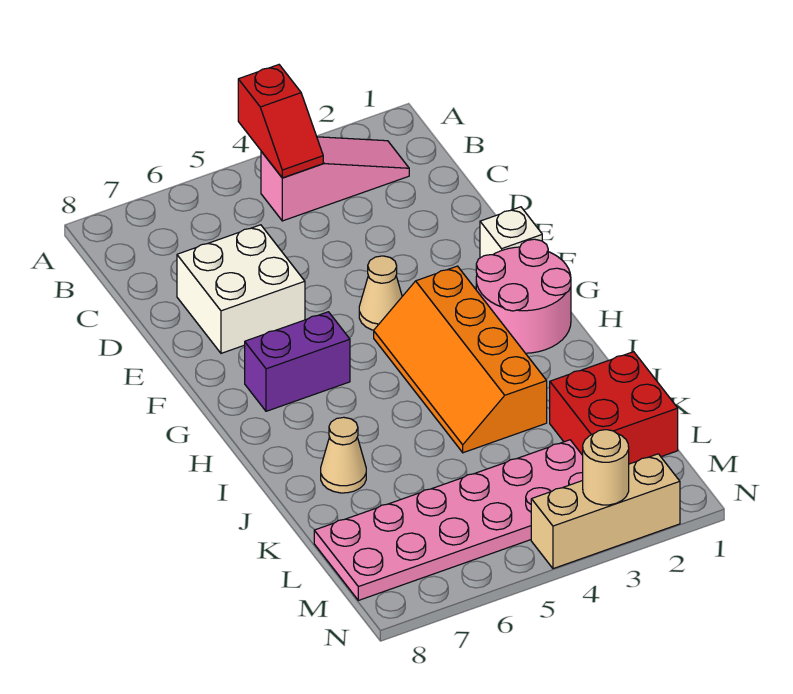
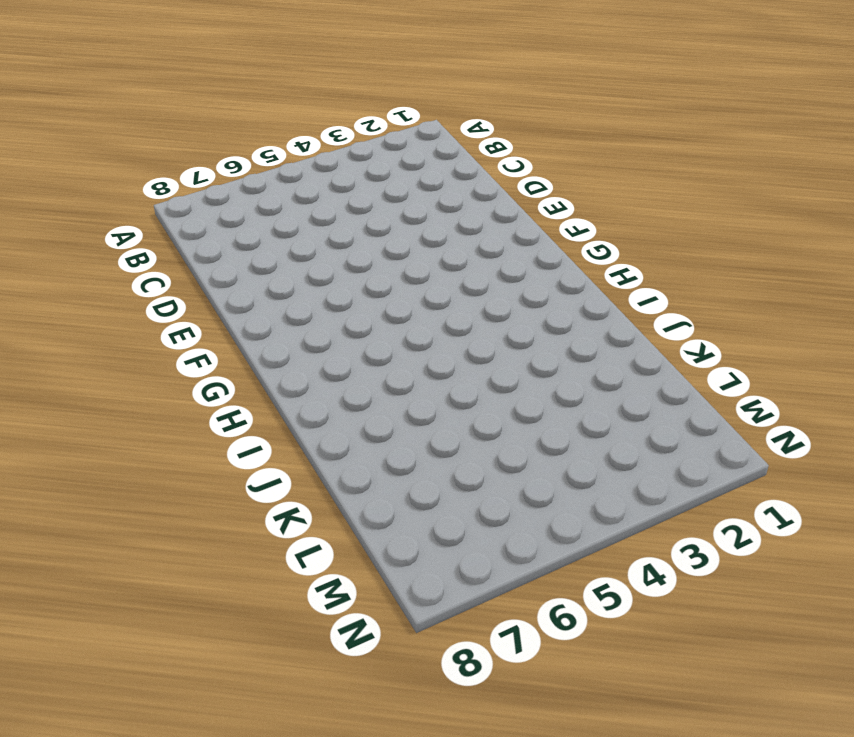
none -> pink 1x3 slope [261,137,409,221]
none -> white 2x2 brick [177,225,305,353]
none -> white 1x1 brick [480,207,542,258]

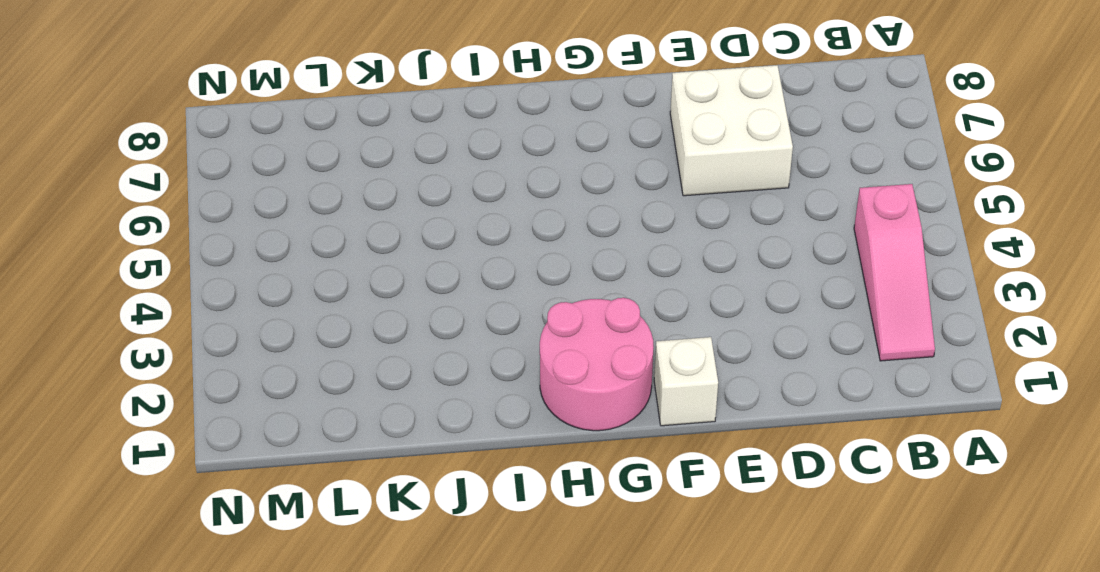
none -> tan 1x1 cone [359,256,402,330]
none -> orange 2x4 slope [374,266,547,453]
none -> purple 1x2 brick [245,312,350,411]

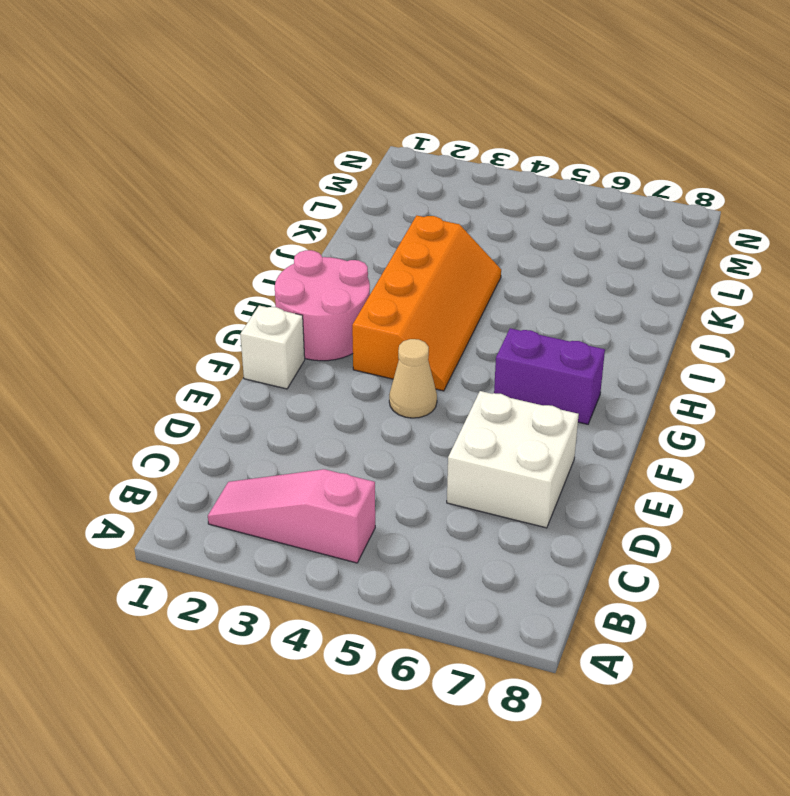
none -> tan 1x1 cone [321,417,366,493]
none -> red 2x2 brick [550,352,678,464]
none -> pink 2x6 plate [314,440,583,600]

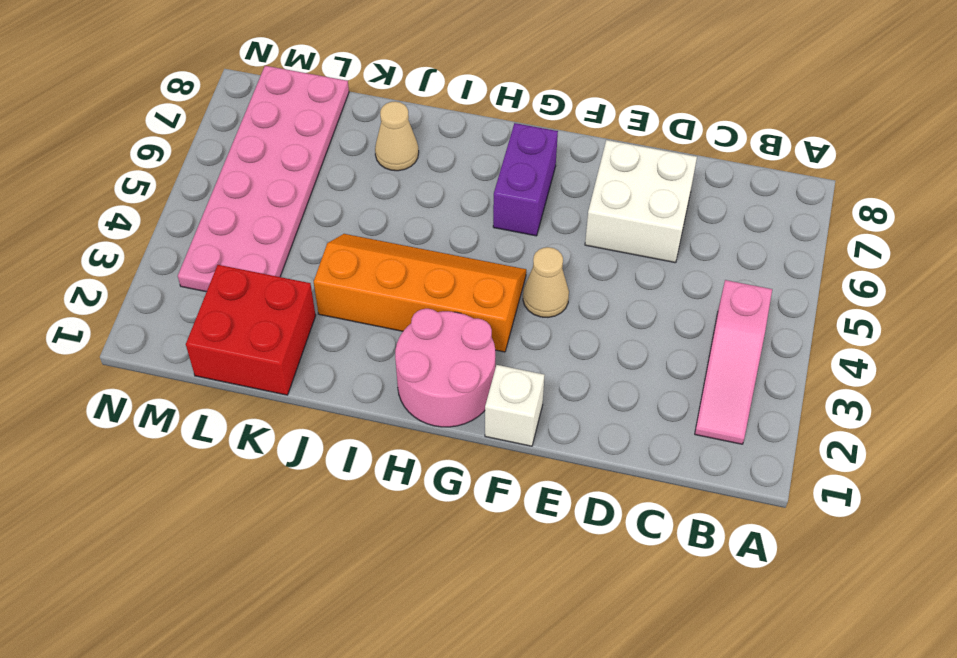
none -> tan 1x3 brick [531,454,680,569]
none -> red 1x2 slope [238,65,323,178]
none -> tan 1x1 round brick [583,430,629,505]

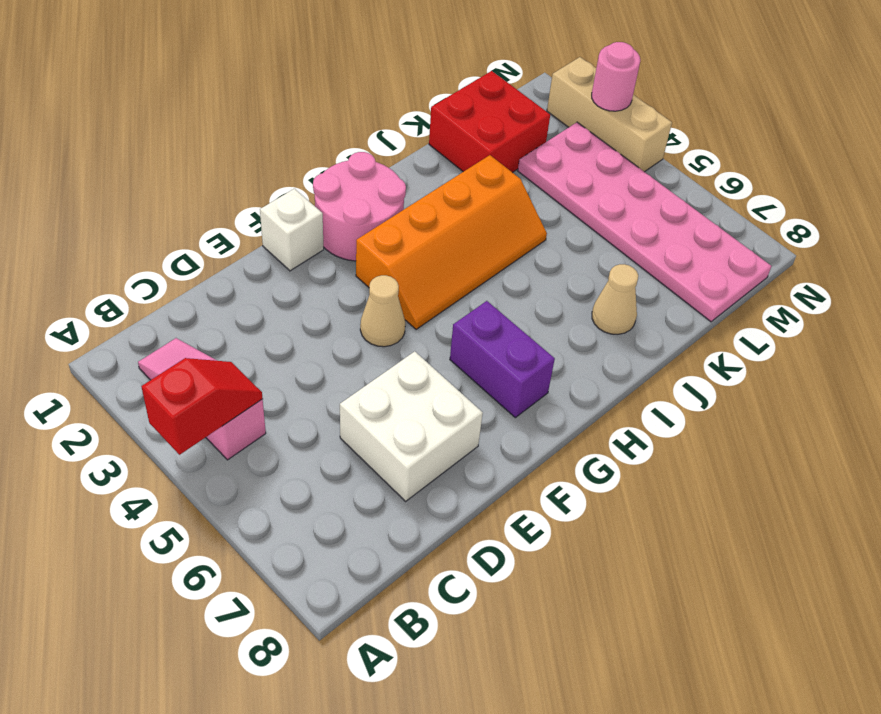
pink 1x1 round brick [592,42,640,111] -> tan 1x1 round brick [583,430,629,505]

